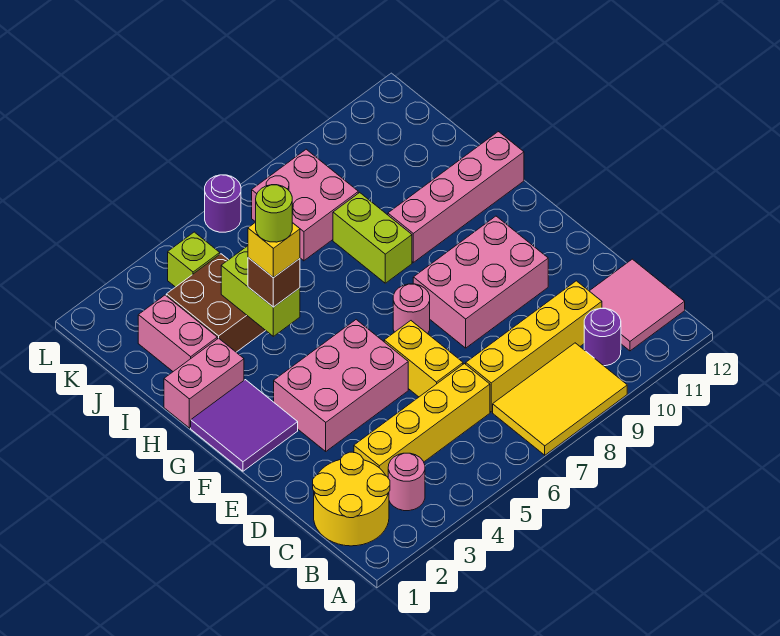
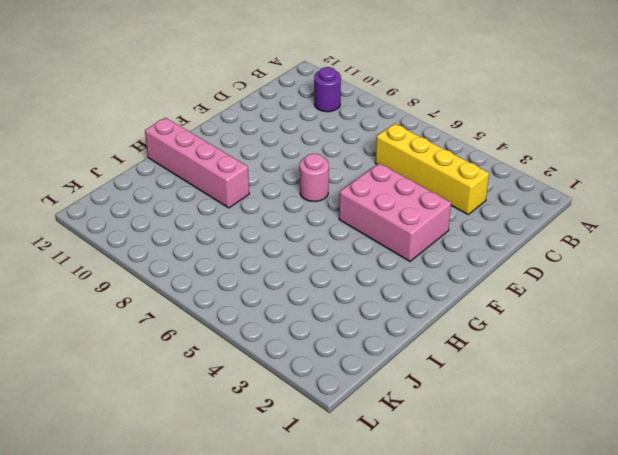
none -> yellow 2x3 tile [493,343,627,455]
none -> yellow 2x2 round brick [313,452,390,546]
none -> pink 1x1 round brick [388,453,425,511]

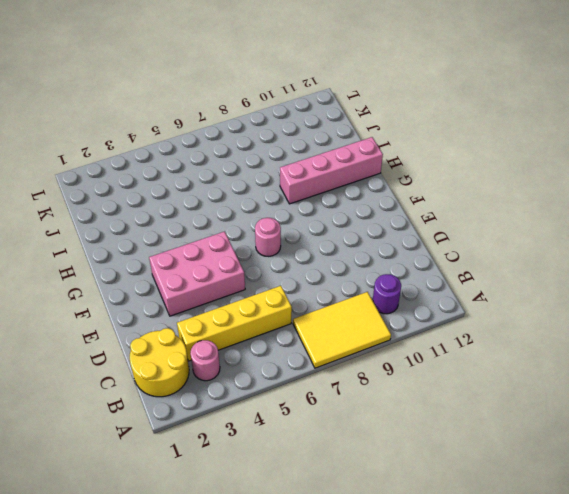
none -> pink 2x2 tile [590,259,685,351]
none -> yellow 1x4 brick [466,281,602,412]
none -> yellow 1x2 brick [384,321,463,397]

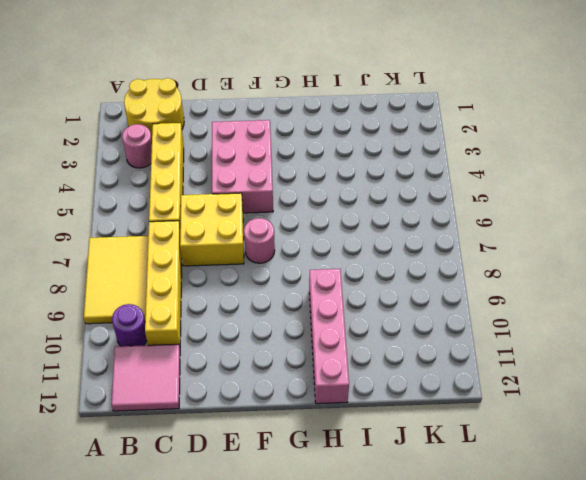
yellow 2x2 brick [180,193,244,266] -> yellow 1x2 brick [384,321,463,397]
none -> pink 2x3 brick [413,216,548,348]
none -> purple 2x2 tile [191,380,298,471]
none -> pink 1x2 brick [164,338,244,428]

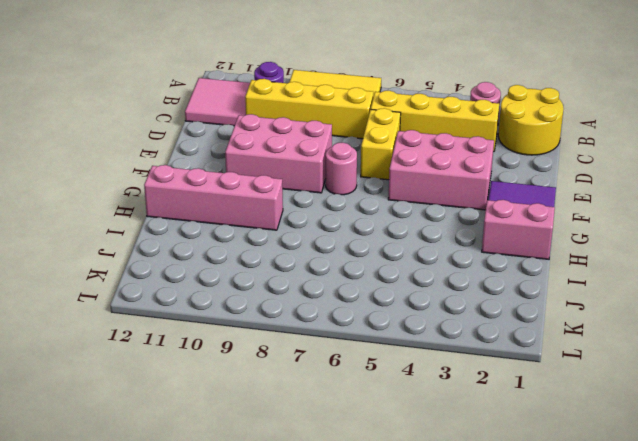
none -> lime 1x2 brick [333,193,412,283]
none -> pink 1x2 brick [138,295,217,371]
none -> brown 2x2 brick [166,254,266,352]

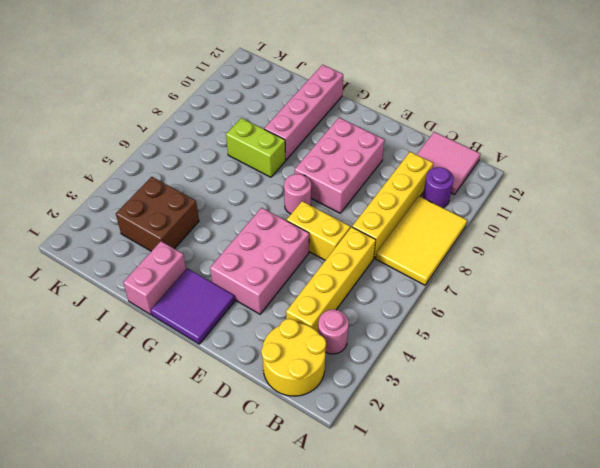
none -> pink 1x2 brick [138,295,217,371]
none -> pink 2x2 brick [252,149,358,261]
none -> lime 1x1 brick [168,232,220,287]

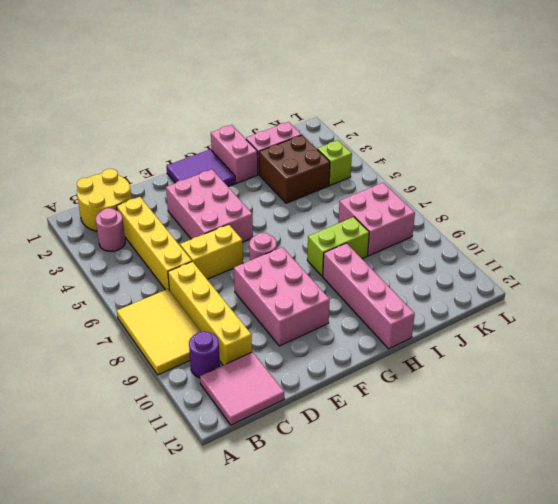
none -> purple 1x1 round brick [205,175,241,232]
none -> lime 1x2 brick [221,246,300,336]
none -> brown 1x1 brick [248,258,300,307]

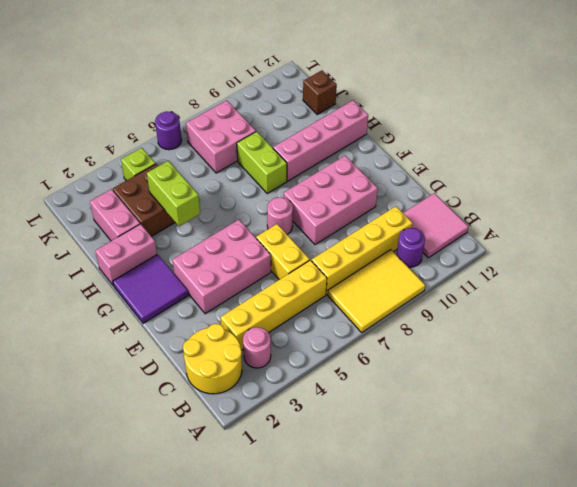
brown 1x1 brick [303,70,337,114] -> brown 1x1 brick moved to [248,258,300,307]
none -> yellow 1x1 brick [248,222,300,278]
none -> lime 1x1 round brick [256,185,292,242]

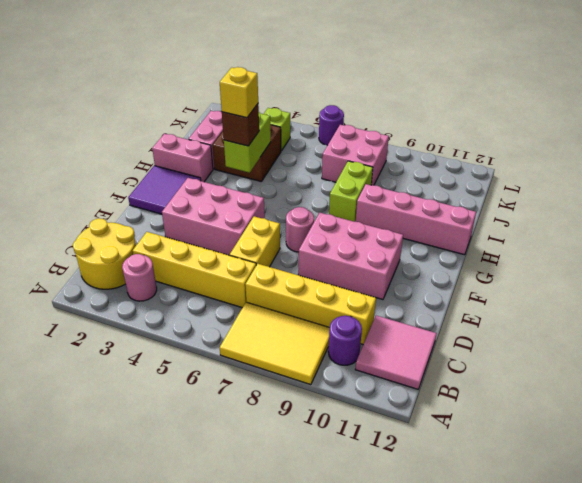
none -> lime 1x1 round brick [256,185,292,242]

